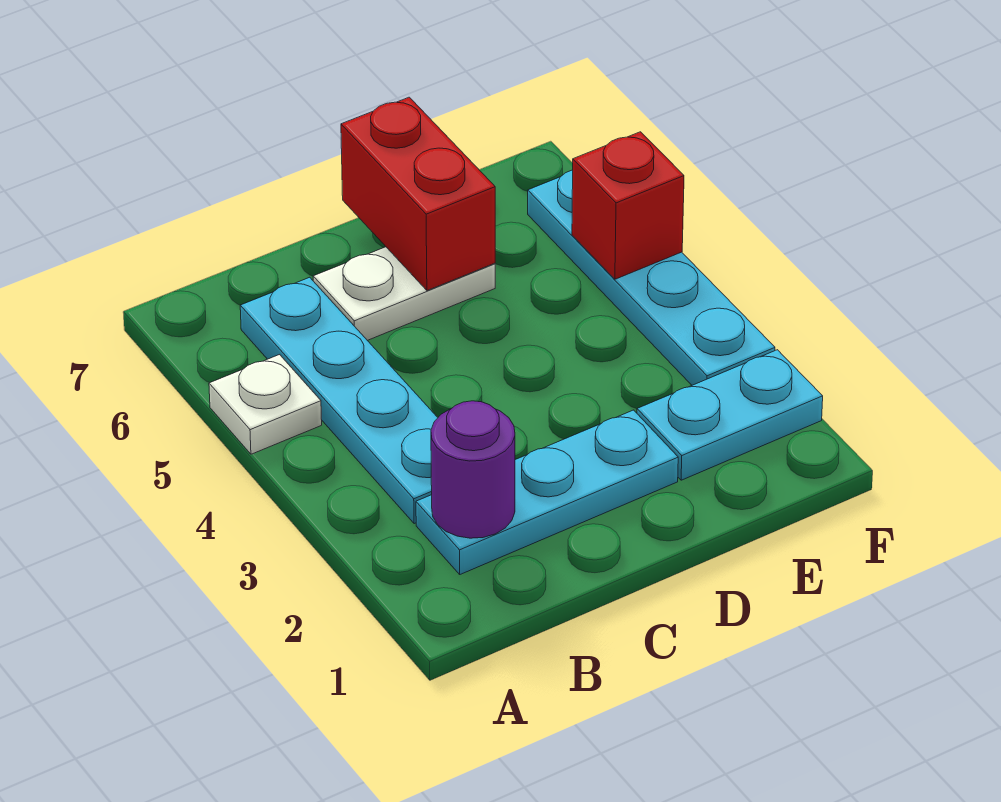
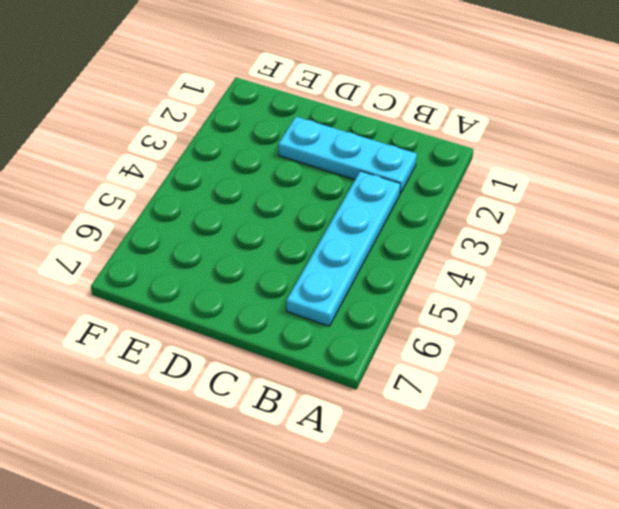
none -> white 1x1 plate [209,355,322,454]
none -> white 1x2 plate [313,247,495,340]

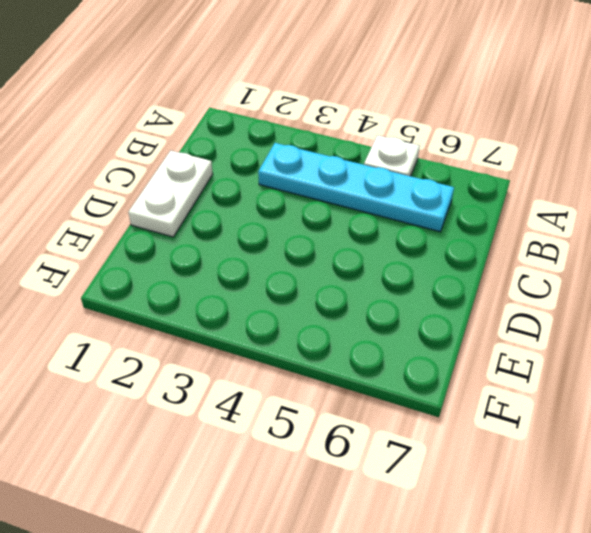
white 1x2 plate [128,151,213,237] -> white 1x2 plate moved to [313,247,495,340]
none -> cyan 1x3 plate [416,410,678,574]
none -> cyan 1x2 plate [637,350,823,480]

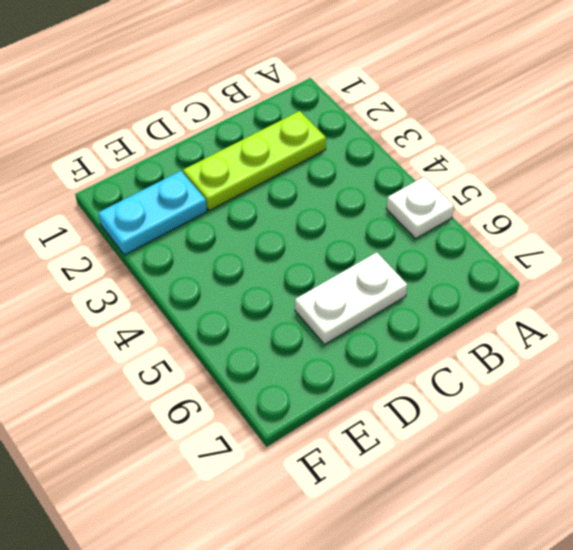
lime 1x3 plate [183,111,326,211] -> cyan 1x3 plate [416,410,678,574]
none -> cyan 1x4 plate [240,277,438,524]
none -> cyan 1x4 plate [528,170,775,385]

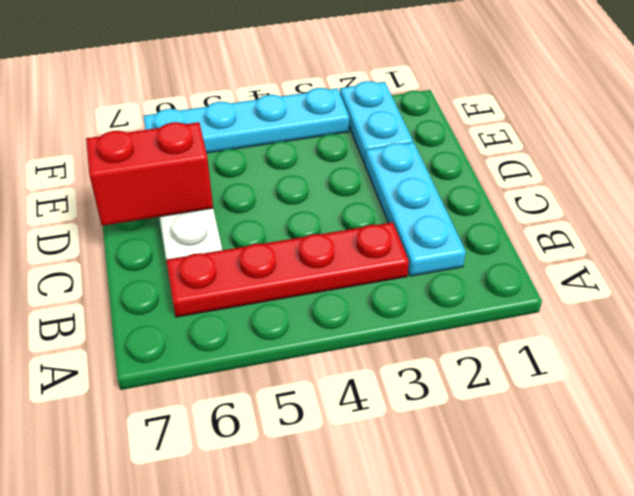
red 1x4 plate [166,222,409,317] -> cyan 1x4 plate [240,277,438,524]
none -> white 1x1 plate [209,355,322,454]
none -> purple 1x1 round brick [431,401,515,538]

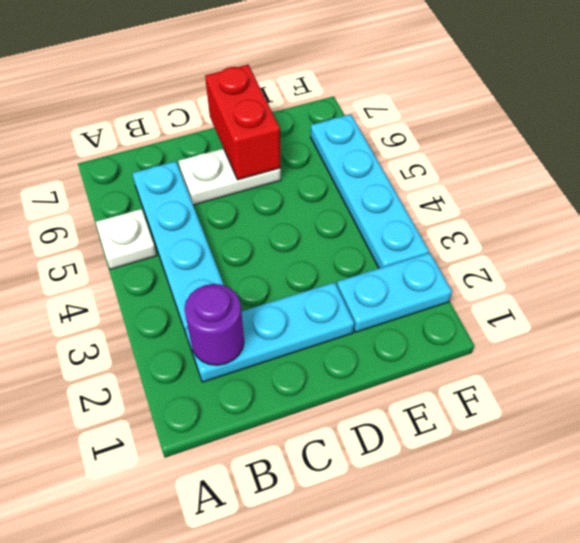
none -> red 1x1 brick [572,132,684,279]

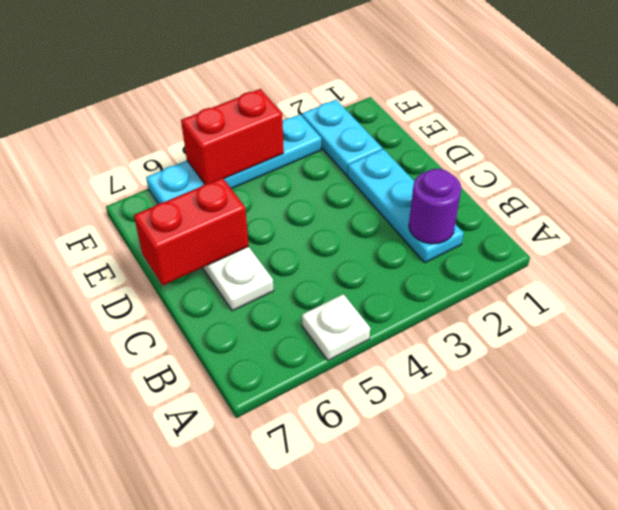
red 1x2 brick [181,89,284,184] -> red 1x1 brick [572,132,684,279]
none -> cyan 1x4 plate [240,277,438,524]

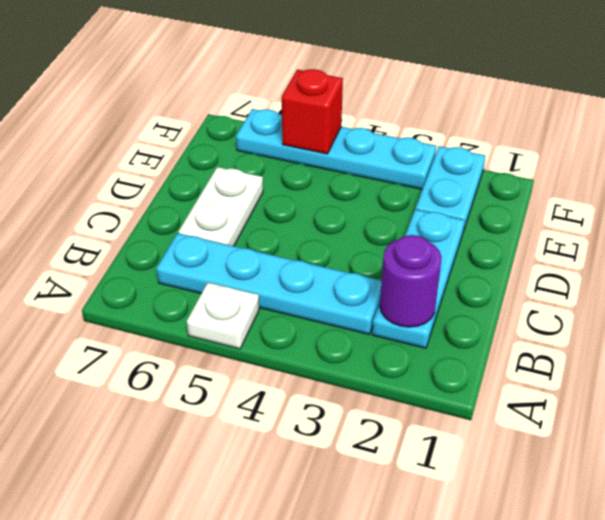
none -> red 1x2 brick [341,97,495,291]

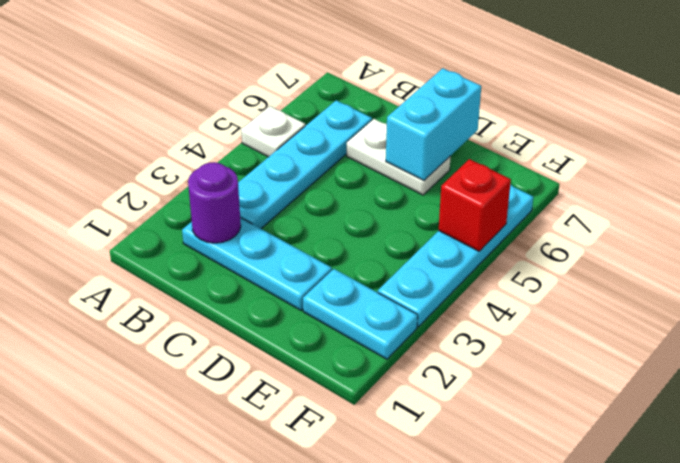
cyan 1x2 brick [386,68,481,180] -> red 1x2 brick [341,97,495,291]

